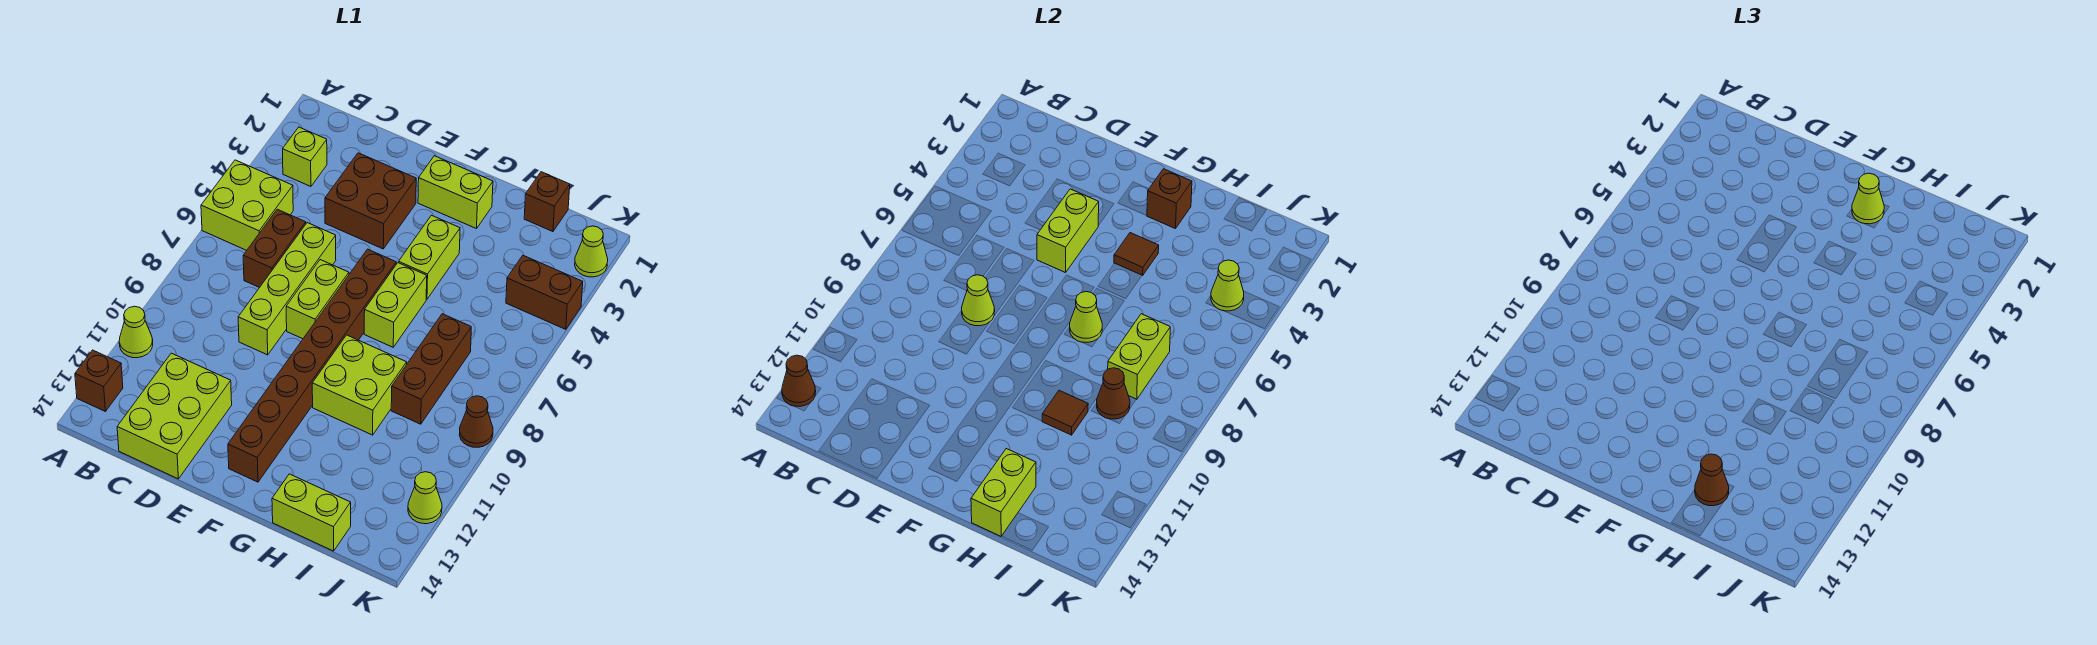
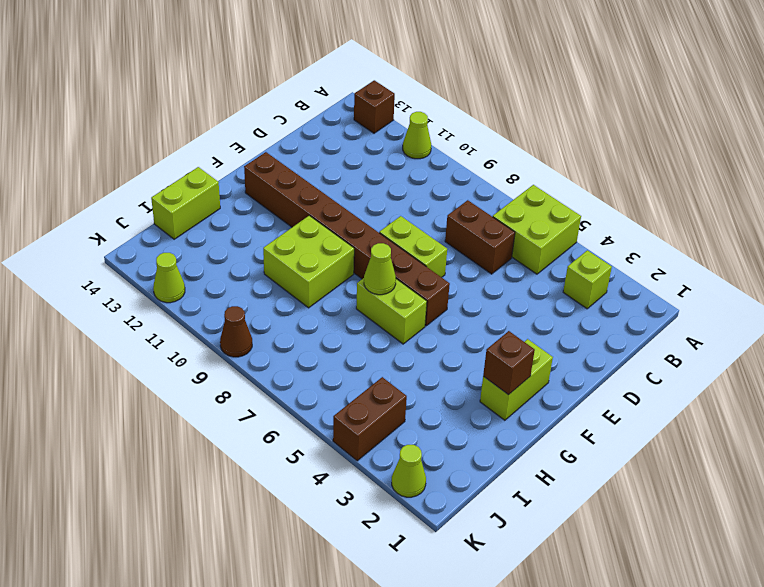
none -> lime 2x3 brick [117,353,232,479]
none -> brown 2x2 brick [325,153,416,249]
none -> lime 1x4 brick [238,223,336,355]
none -> lime 1x2 brick [399,215,460,299]

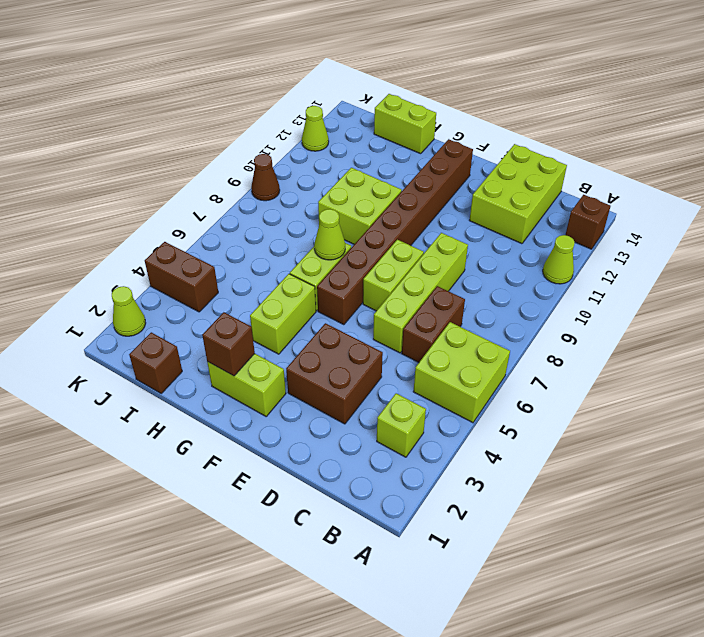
none -> brown 1x3 brick [391,314,471,424]
none -> brown 1x1 cone [782,355,816,406]
none -> lime 1x1 cone [962,275,995,326]
none -> lime 1x2 brick [1037,189,1099,273]

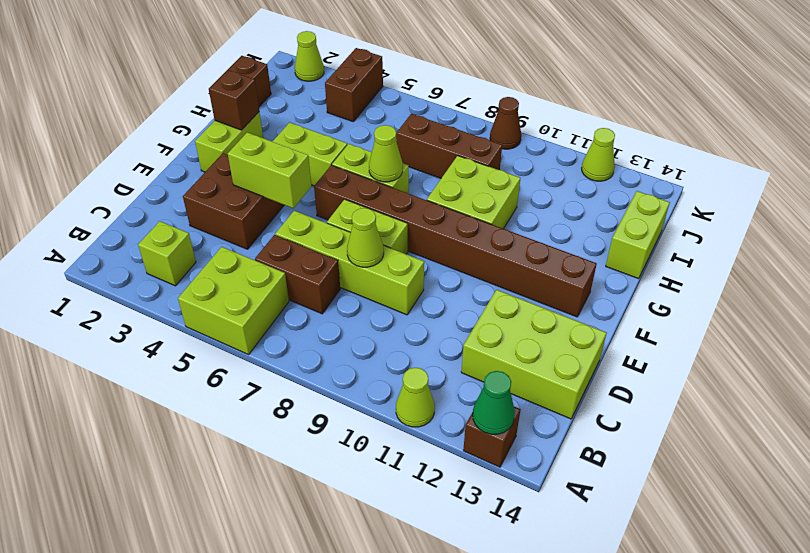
green 1x1 cone [473,371,515,434] -> brown 1x1 cone [782,355,816,406]
none -> brown 1x1 tile [1114,233,1159,276]
none -> brown 1x1 tile [1042,390,1088,435]
none -> lime 1x2 brick [971,449,1036,536]
none -> lime 1x2 brick [1108,314,1170,399]

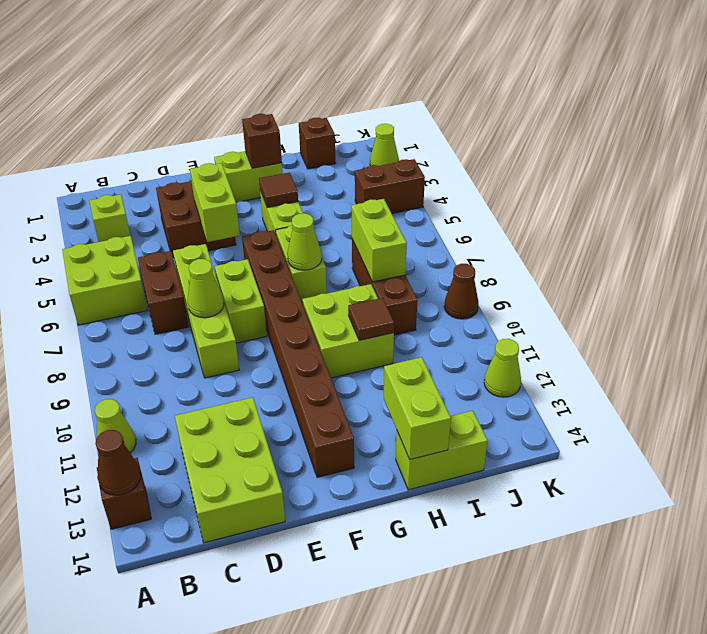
none -> brown 1x1 cone [1097,368,1130,419]
none -> lime 1x1 cone [1211,260,1244,311]
none -> lime 1x1 cone [1852,173,1884,224]
none -> brown 1x1 cone [1695,454,1729,506]

